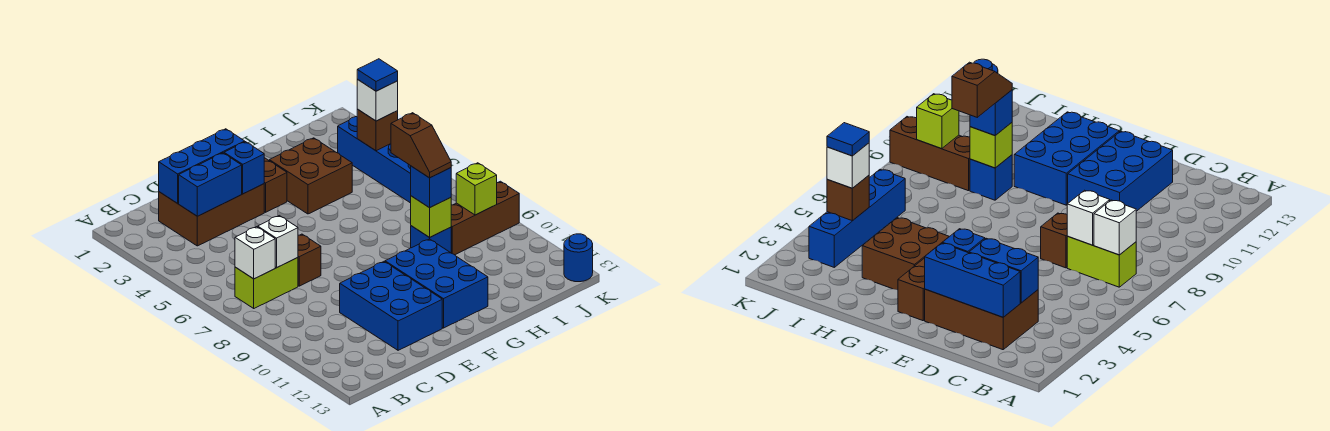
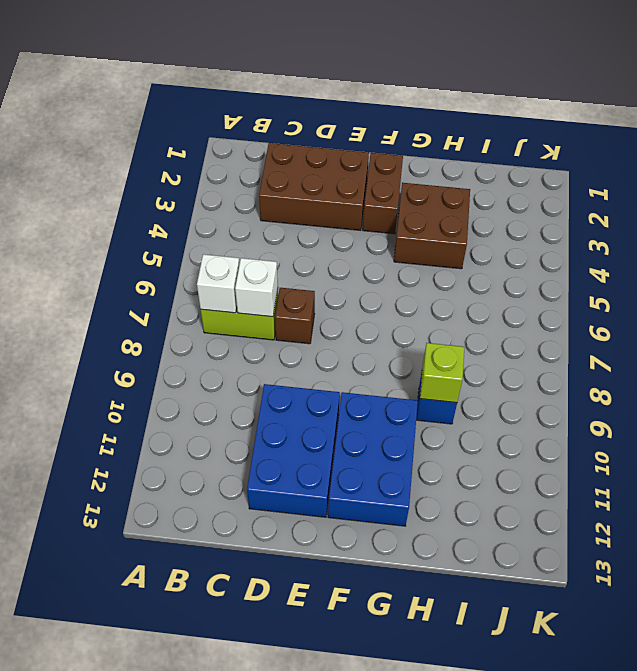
none -> brown 1x3 brick [451,181,519,255]
none -> blue 1x4 brick [338,117,411,203]
none -> blue 1x1 round brick [564,234,593,282]

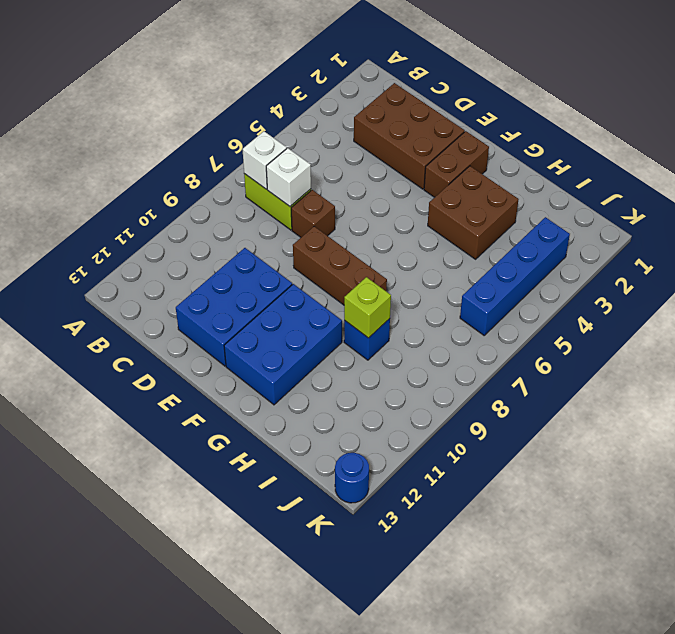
brown 1x3 brick [293,226,387,305] -> brown 1x3 brick moved to [451,181,519,255]
none -> blue 1x3 brick [159,129,245,203]
none -> blue 1x2 brick [179,153,242,216]
none -> blue 1x1 brick [224,142,264,194]

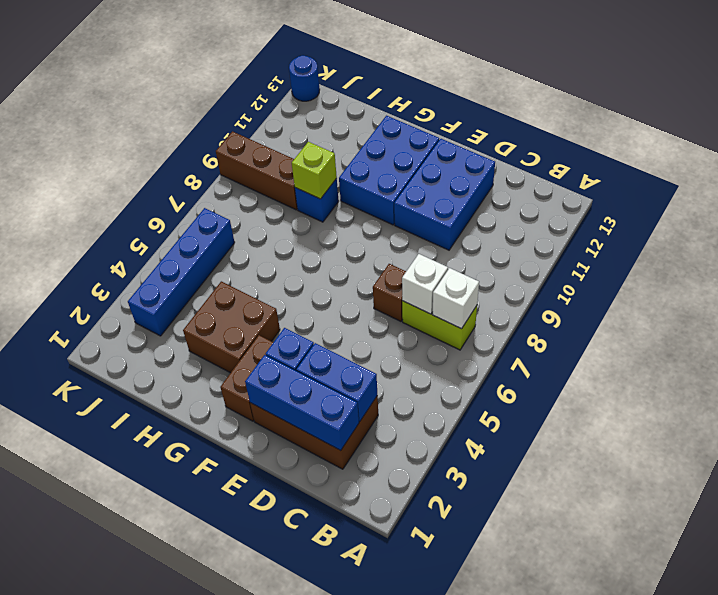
none -> brown 1x1 brick [357,109,398,151]
none -> lime 1x1 brick [456,163,497,215]
none -> blue 1x1 brick [411,166,451,208]

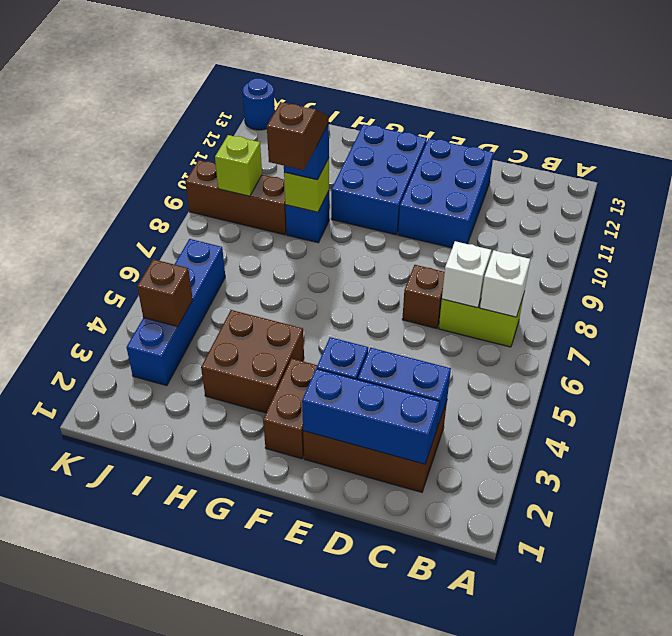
none -> white 1x1 brick [357,79,398,121]
none -> blue 1x1 tile [357,59,398,91]

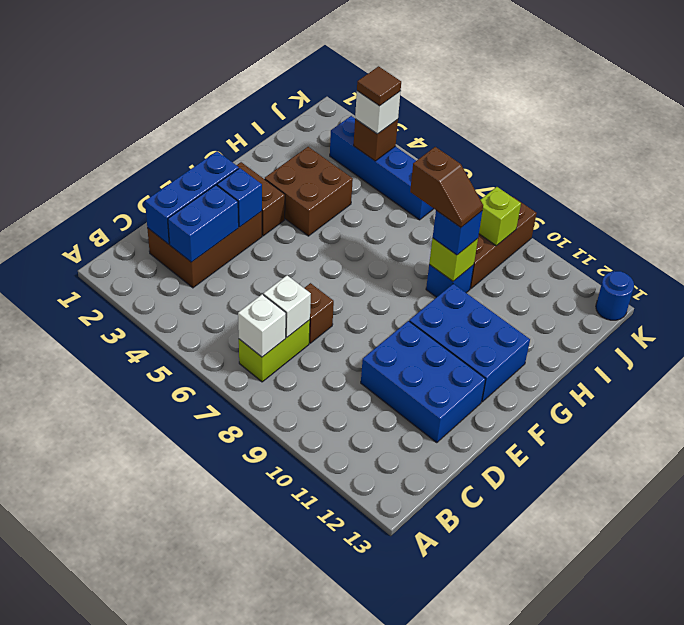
brown 1x1 tile [357,66,401,106] -> blue 1x1 tile [357,59,398,91]

